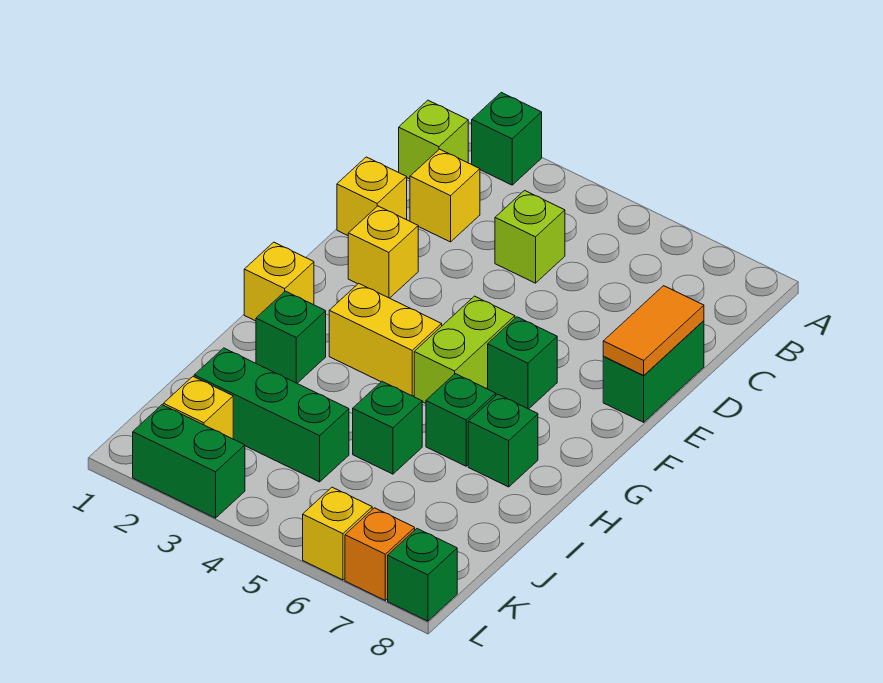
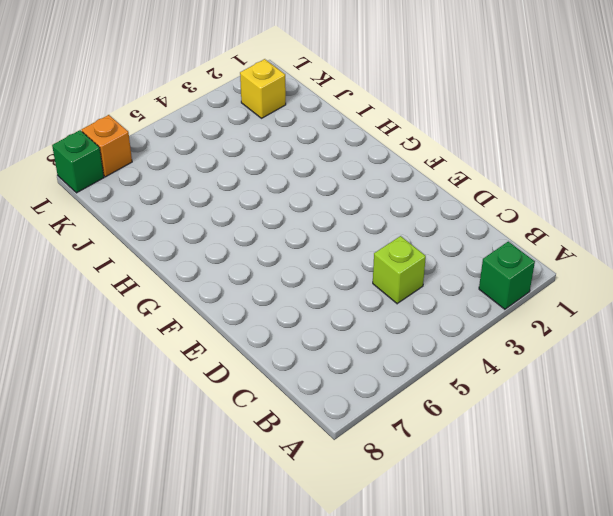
none -> lime 1x1 brick [399,100,468,179]
none -> yellow 1x1 brick [410,149,480,242]
none -> yellow 1x1 brick [337,157,407,235]

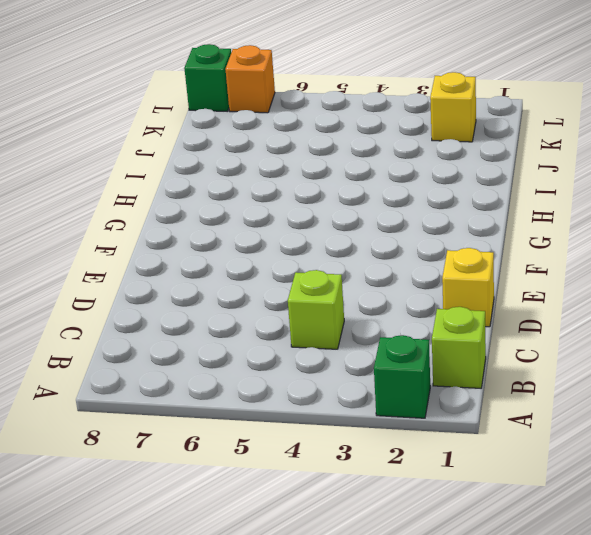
none -> yellow 1x1 brick [410,149,480,242]
none -> green 1x2 brick [603,321,704,422]
none -> yellow 1x1 brick [348,206,418,298]

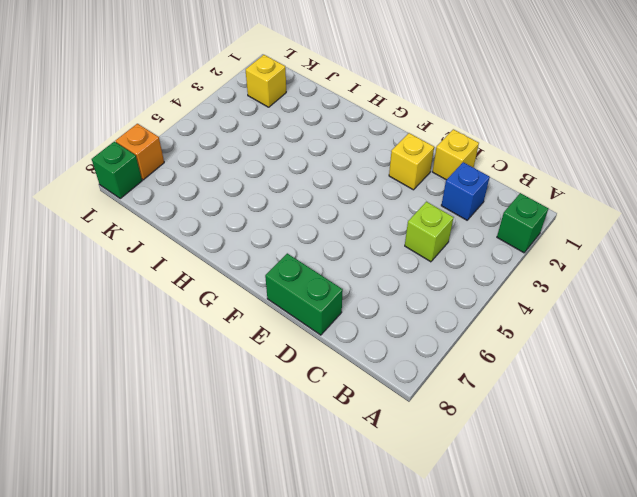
blue 1x1 brick [441,162,490,220] -> yellow 1x1 brick [410,149,480,242]
none -> lime 1x1 brick [399,100,468,179]
none -> lime 1x2 brick [414,296,515,403]
none -> green 1x1 brick [488,317,557,409]

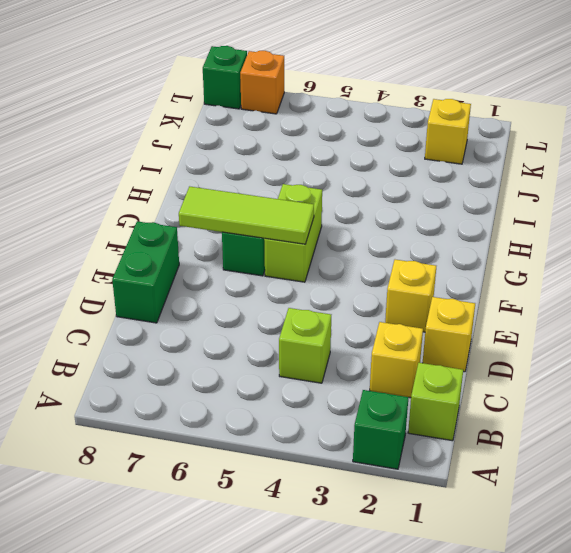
lime 1x3 tile [179,186,314,244] -> none
none -> yellow 1x1 brick [244,242,314,321]
none -> yellow 1x2 brick [329,283,442,396]
none -> green 1x1 brick [256,291,326,383]

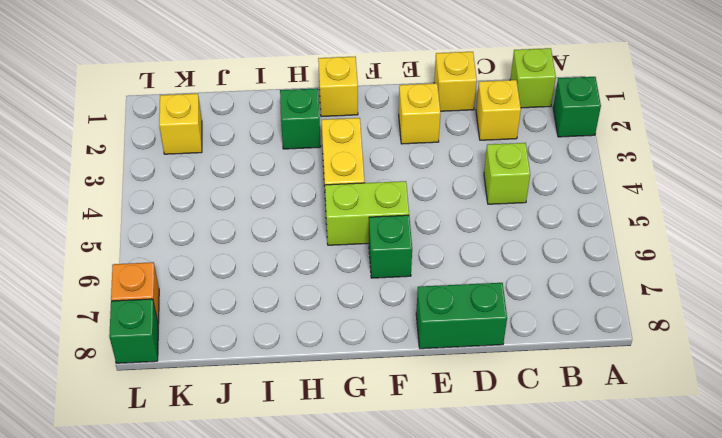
none -> green 1x1 brick [426,374,496,466]
none -> green 1x1 brick [468,394,538,487]
none -> green 1x1 brick [353,382,422,474]

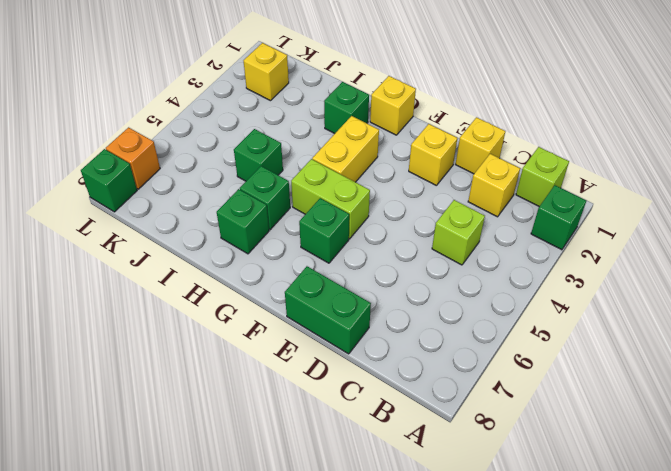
none -> green 1x3 brick [194,348,349,482]
none -> green 1x2 brick [133,405,245,518]
none -> yellow 1x1 brick [303,487,372,580]

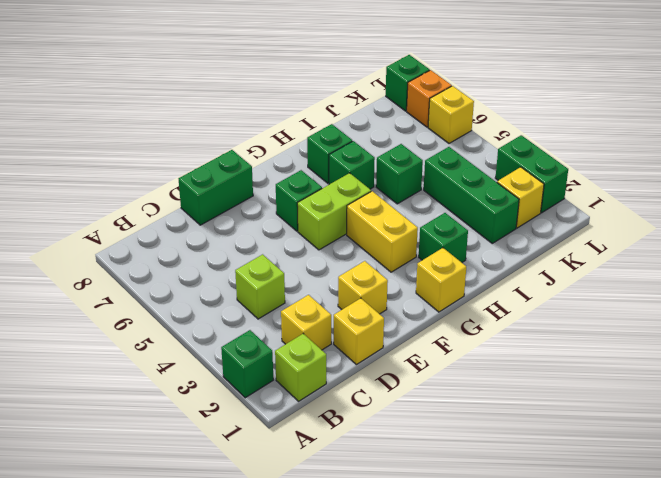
none -> orange 1x2 tile [603,286,704,375]

